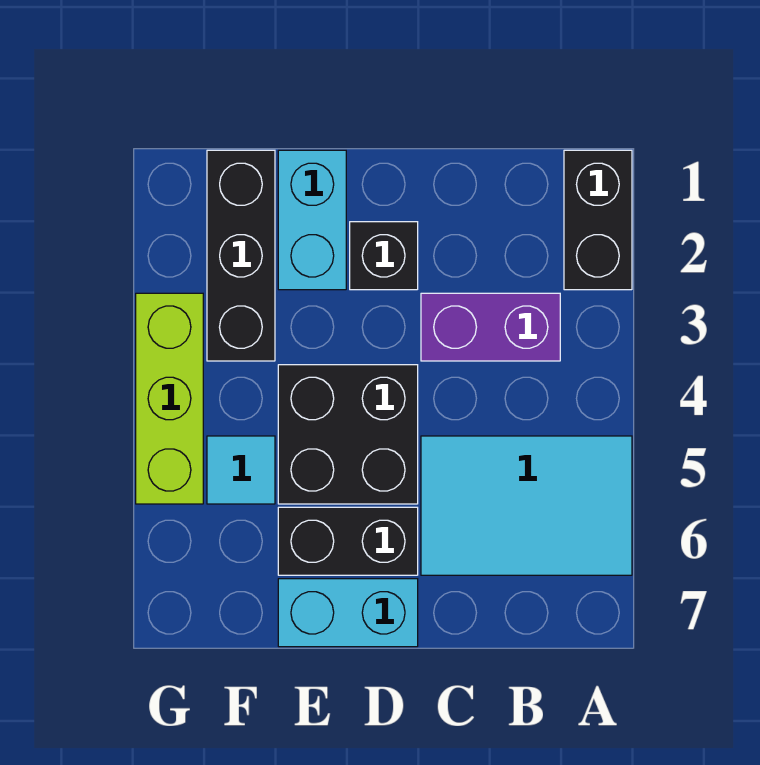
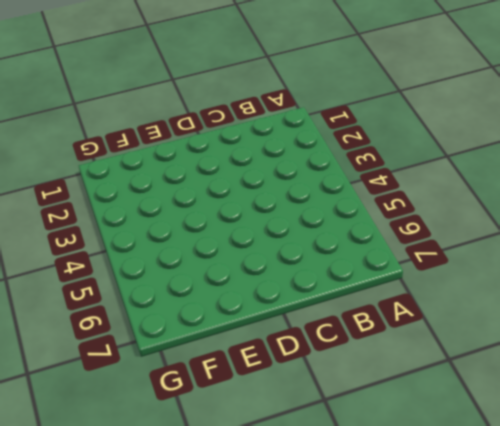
none -> black 1x2 brick [564,150,632,290]
none -> cyan 2x3 tile [421,436,632,575]

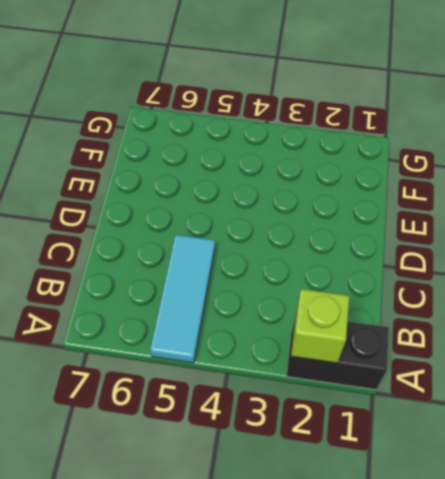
lime 1x1 brick [291,289,349,363] -> none
cyan 1x3 tile [150,235,215,363] -> cyan 2x3 tile [421,436,632,575]
none -> purple 1x2 brick [421,293,560,361]
none -> black 1x1 brick [350,222,418,290]

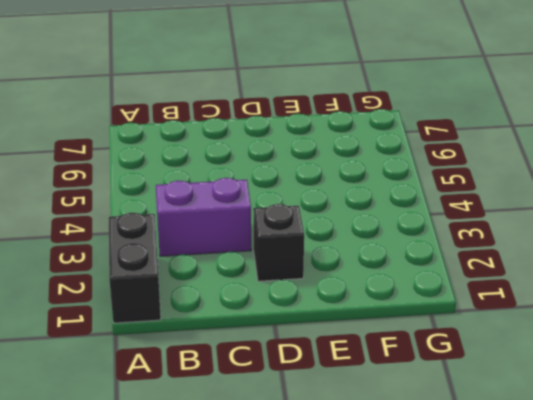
none -> cyan 2x3 tile [421,436,632,575]
none -> black 2x2 brick [278,365,418,504]

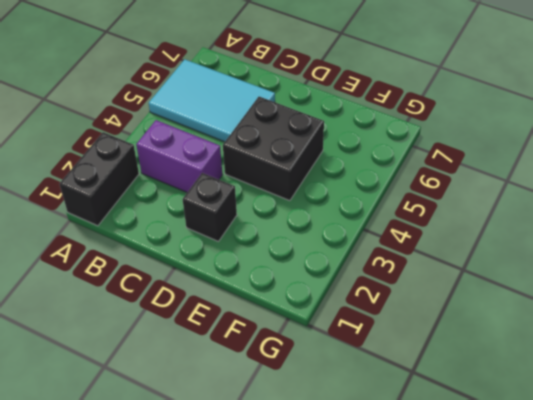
none -> black 1x2 brick [278,507,418,575]
none -> cyan 1x2 brick [278,579,418,647]

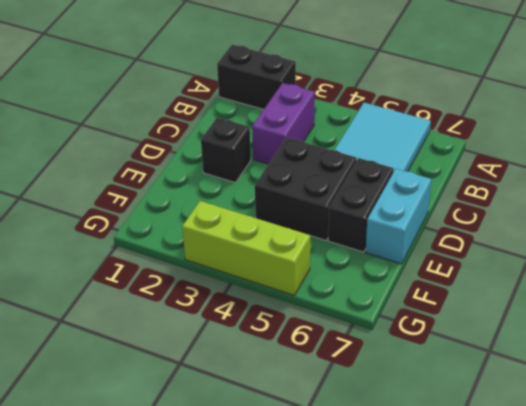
none -> cyan 1x2 brick [278,150,346,290]
none -> black 1x3 brick [207,150,275,361]

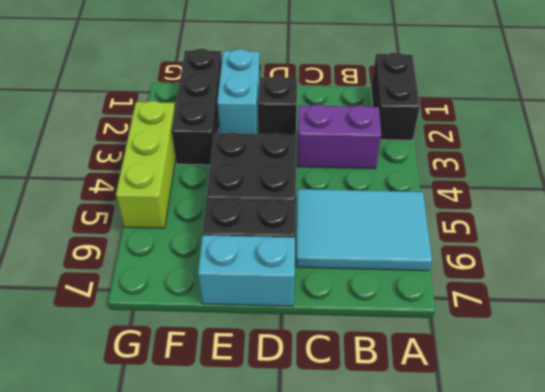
none -> cyan 1x1 tile [207,436,275,504]

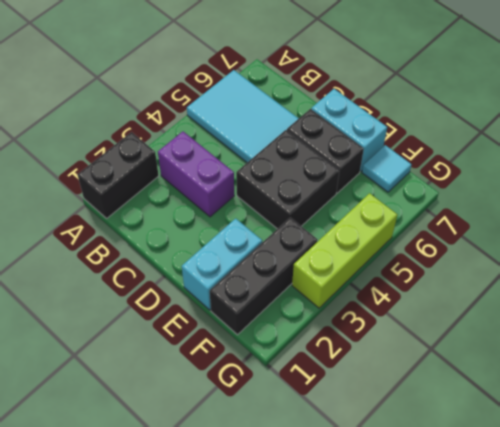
cyan 1x1 tile [362,145,412,192] -> cyan 1x1 tile moved to [207,436,275,504]
none -> black 1x1 brick [350,222,418,290]

